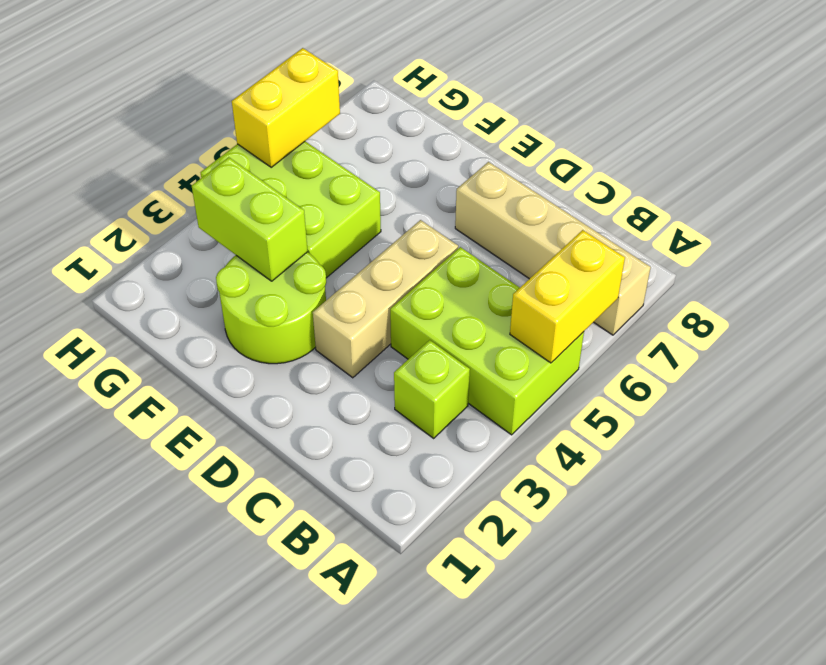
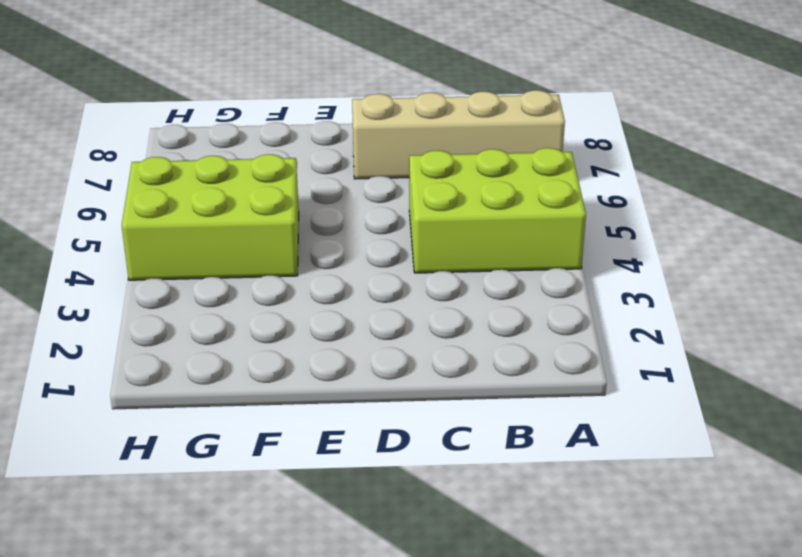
none -> lime 1x1 brick [394,340,470,438]
none -> tan 1x3 brick [313,220,458,378]

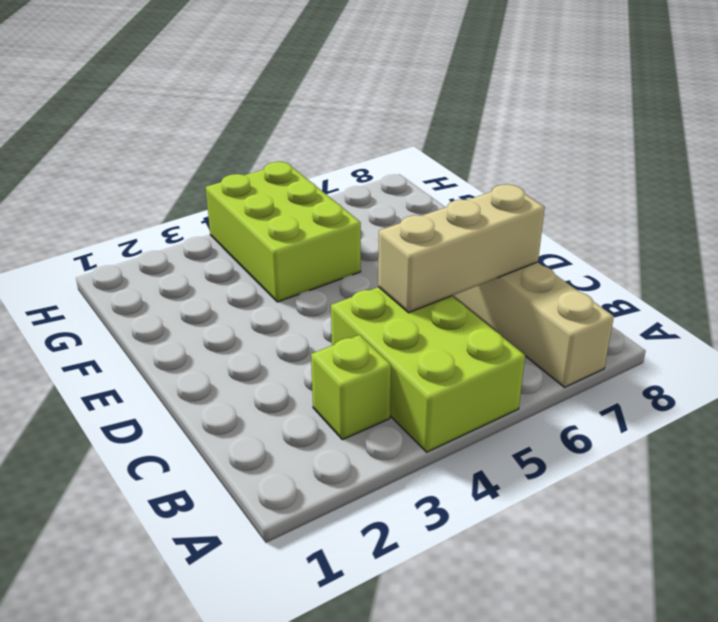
tan 1x3 brick [378,184,545,313] -> tan 1x3 brick moved to [313,220,458,378]
none -> lime 2x2 round brick [216,252,326,364]
none -> yellow 1x2 brick [510,230,625,363]

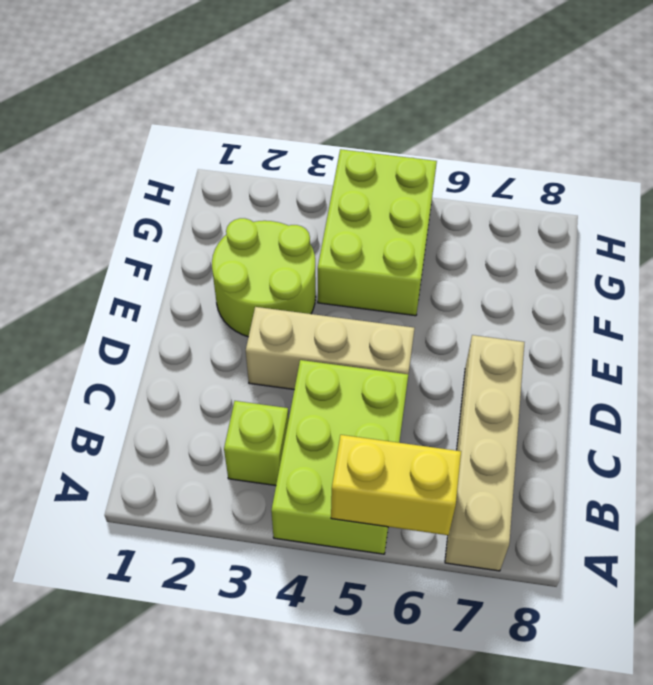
none -> lime 1x2 brick [192,157,308,281]
none -> yellow 1x2 brick [232,48,340,167]

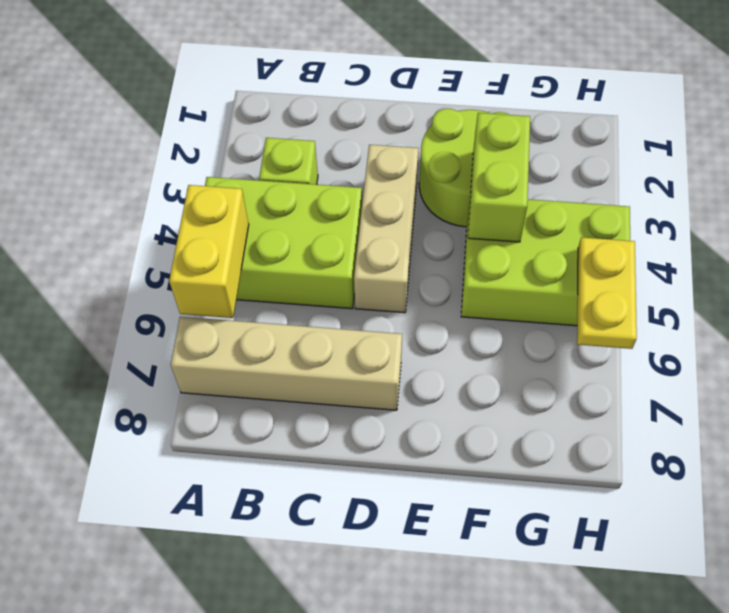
lime 1x2 brick [468,113,530,242] -> lime 1x2 brick turned to [192,157,308,281]
yellow 1x2 plate [577,237,637,349] -> yellow 1x2 brick [232,48,340,167]

